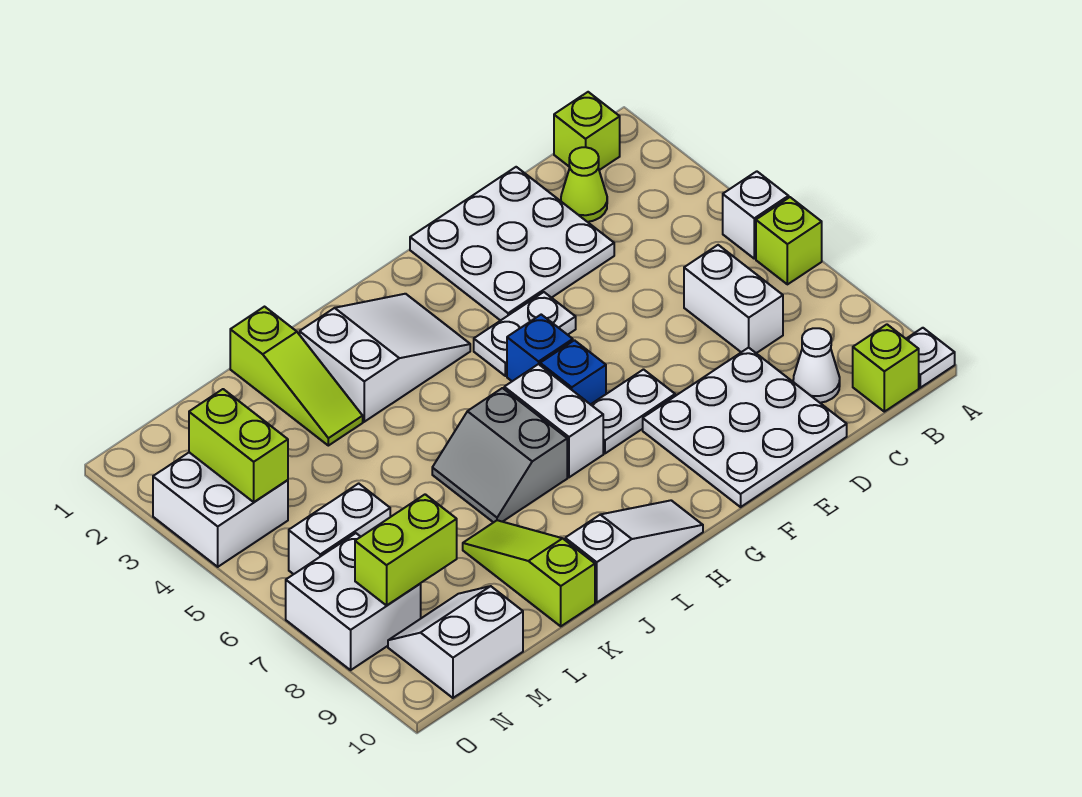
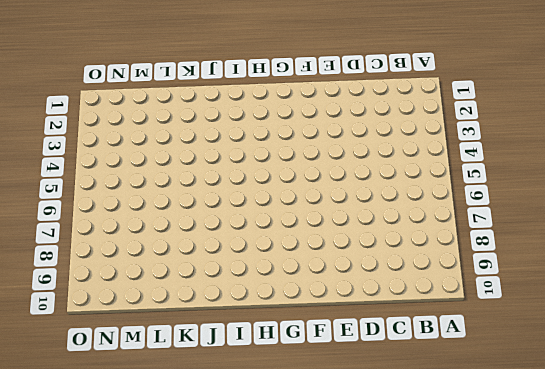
none -> white 1x1 brick [723,171,789,259]
none -> lime 1x1 brick [756,197,822,284]
none -> white 1x1 plate [906,328,955,388]

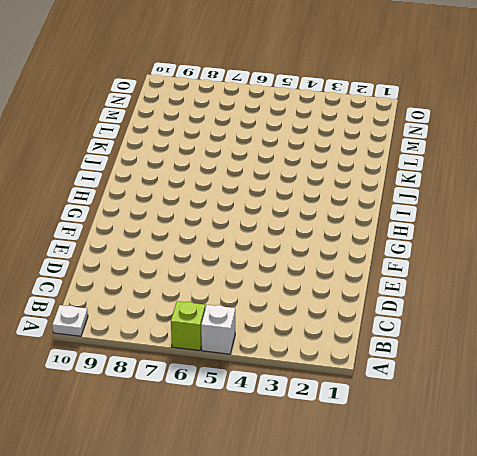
none -> lime 1x1 brick [554,92,620,170]
none -> lime 1x1 brick [853,324,919,412]
none -> lime 1x1 cone [561,147,607,222]

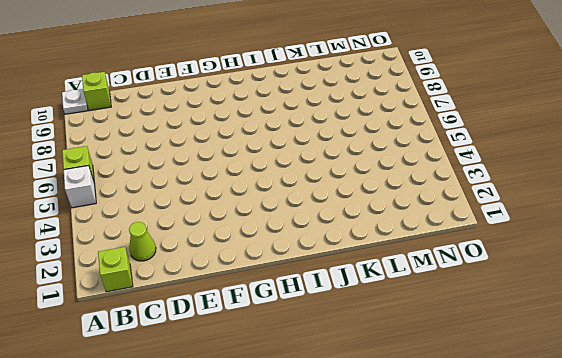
none -> white 1x2 brick [684,245,783,353]
none -> white 1x1 cone [793,328,840,403]
none -> white 3x3 plate [410,167,614,321]

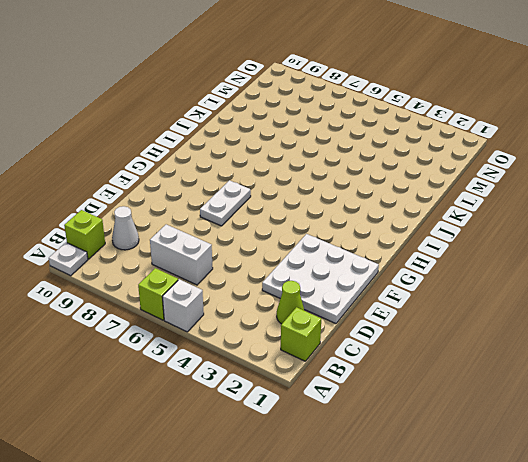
none -> white 3x3 plate [643,348,847,507]
none -> white 1x2 plate [474,292,576,376]
none -> blue 1x1 brick [507,315,573,381]

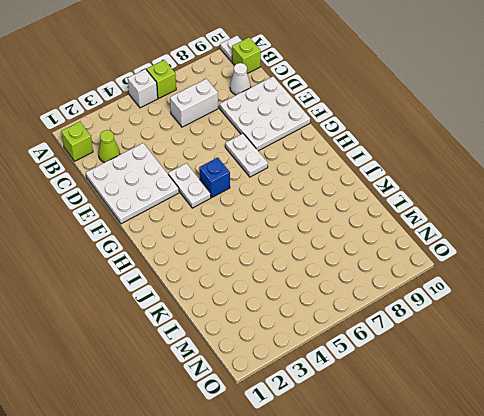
none -> blue 1x1 brick [540,340,606,405]
none -> white 2x3 slope [300,294,470,422]
none -> white 1x2 brick [504,364,603,477]

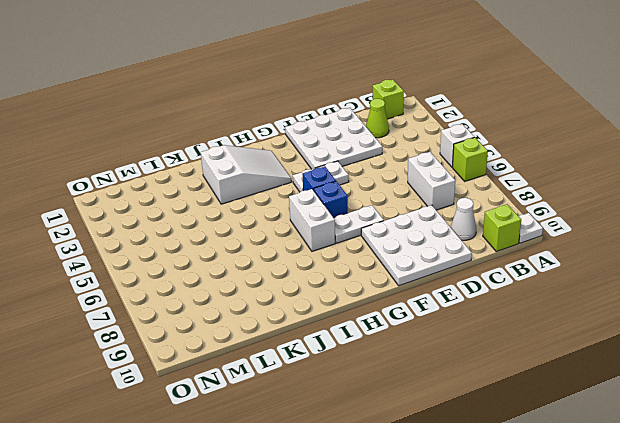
none -> white 1x3 slope [565,500,703,602]
none -> grey 2x2 slope [432,388,567,522]
none -> lime 1x3 slope [230,307,363,446]

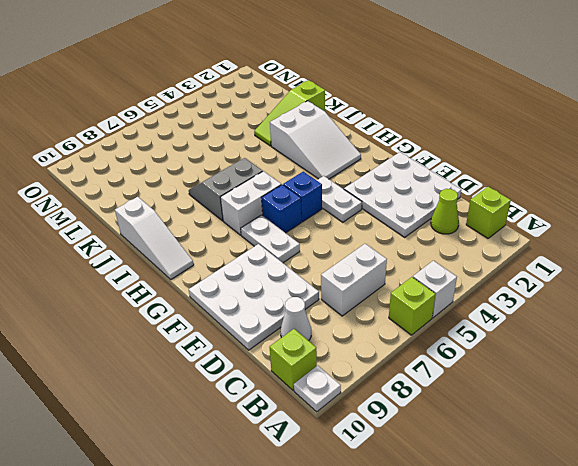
none -> lime 1x3 slope [463,520,595,626]
none -> white 1x2 brick [289,483,390,574]
none -> white 2x2 slope [388,586,523,698]

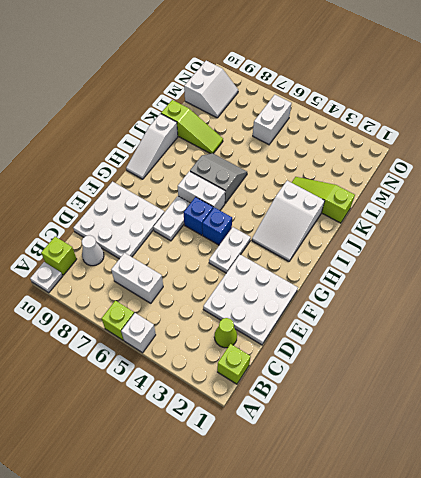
none -> white 2x2 brick [153,452,288,567]
none -> white 2x2 brick [286,533,421,670]
none -> lime 1x2 brick [355,494,457,605]

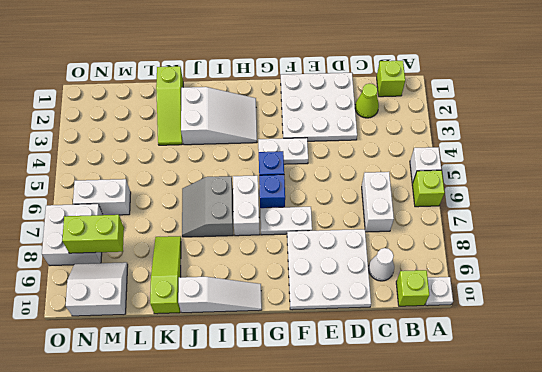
none -> white 2x2 brick [153,452,288,567]
none -> lime 1x2 brick [189,389,288,502]

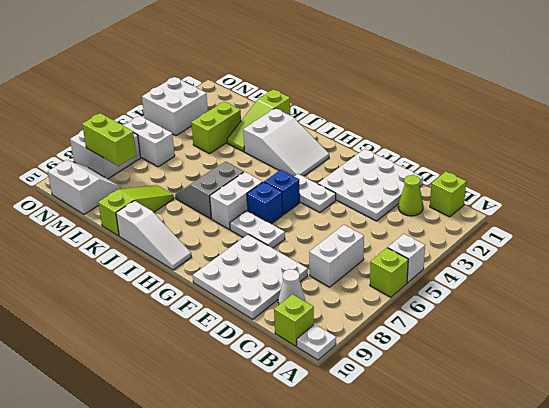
lime 1x2 brick [191,102,241,154] -> lime 1x2 brick moved to [189,389,288,502]

